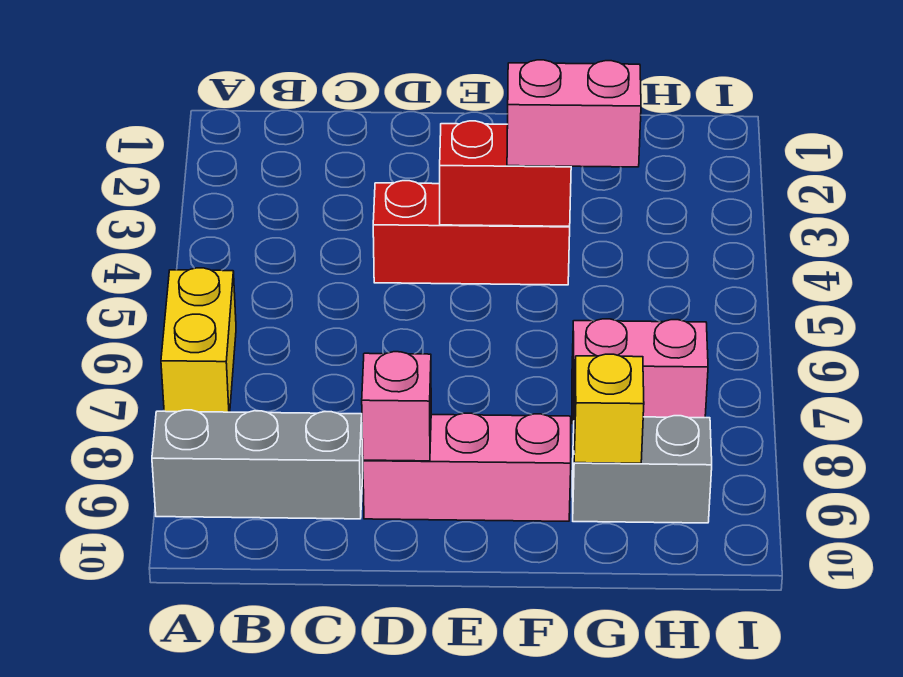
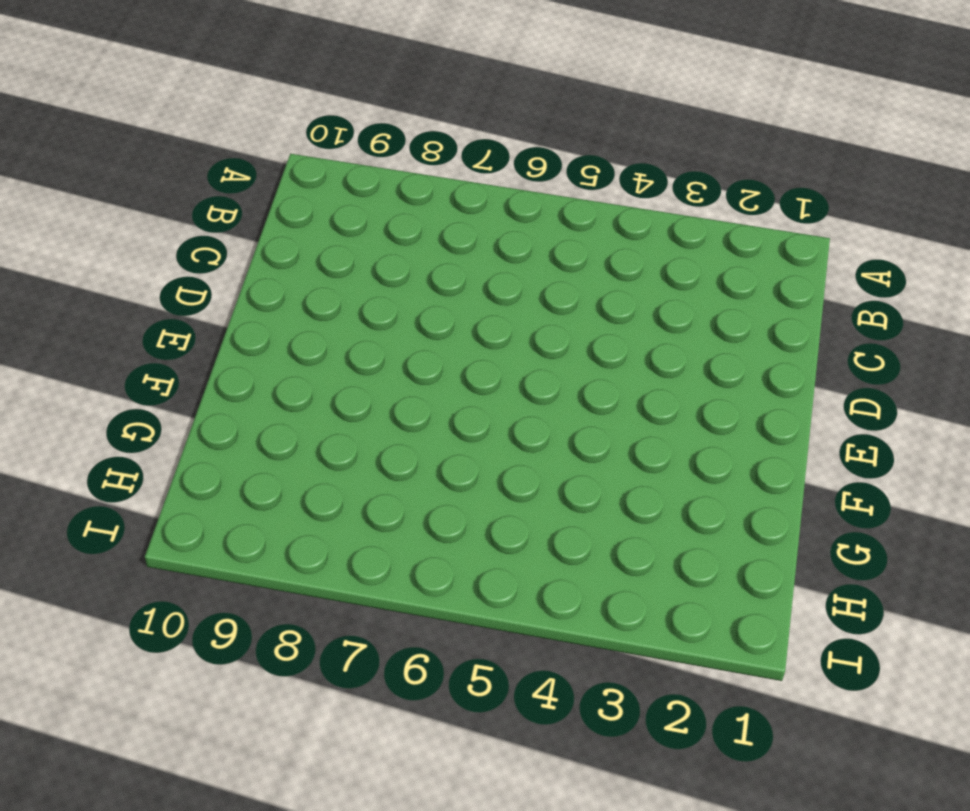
none -> yellow 1x2 brick [161,268,236,412]
none -> grey 1x3 brick [152,410,363,519]

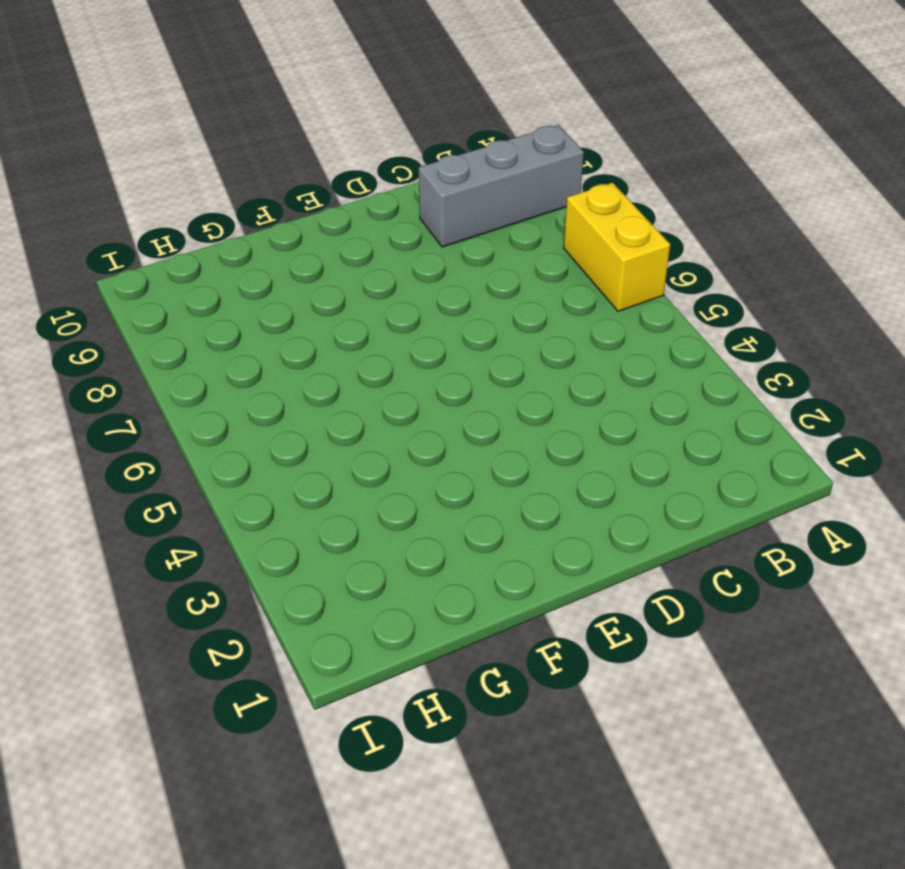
none -> red 1x3 brick [373,181,570,285]
none -> pink 1x3 brick [363,413,571,521]

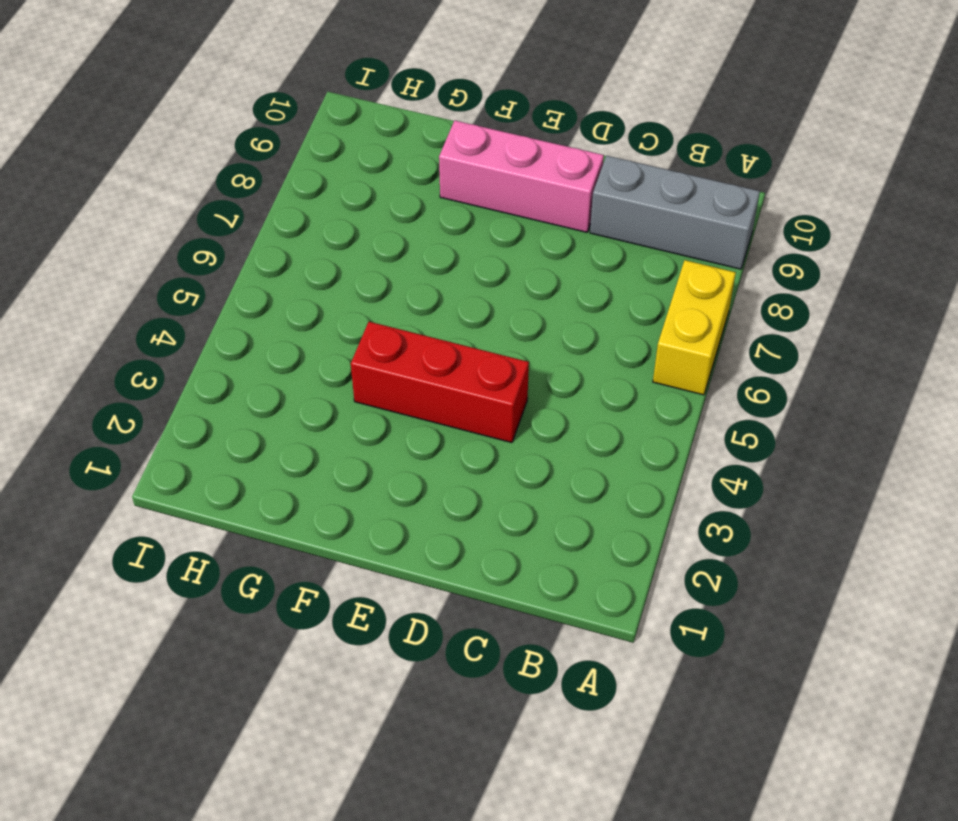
none -> pink 1x2 brick [572,319,708,424]
none -> grey 1x2 brick [572,416,712,523]

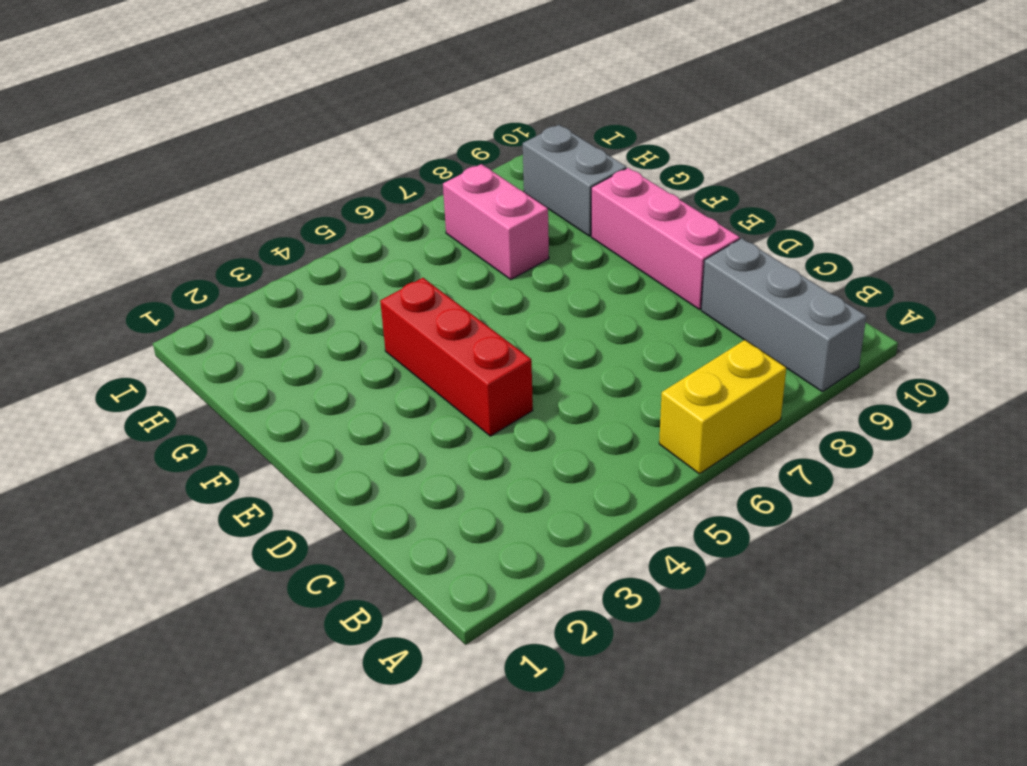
none -> pink 1x1 brick [362,352,431,461]
none -> red 1x2 brick [440,121,571,226]

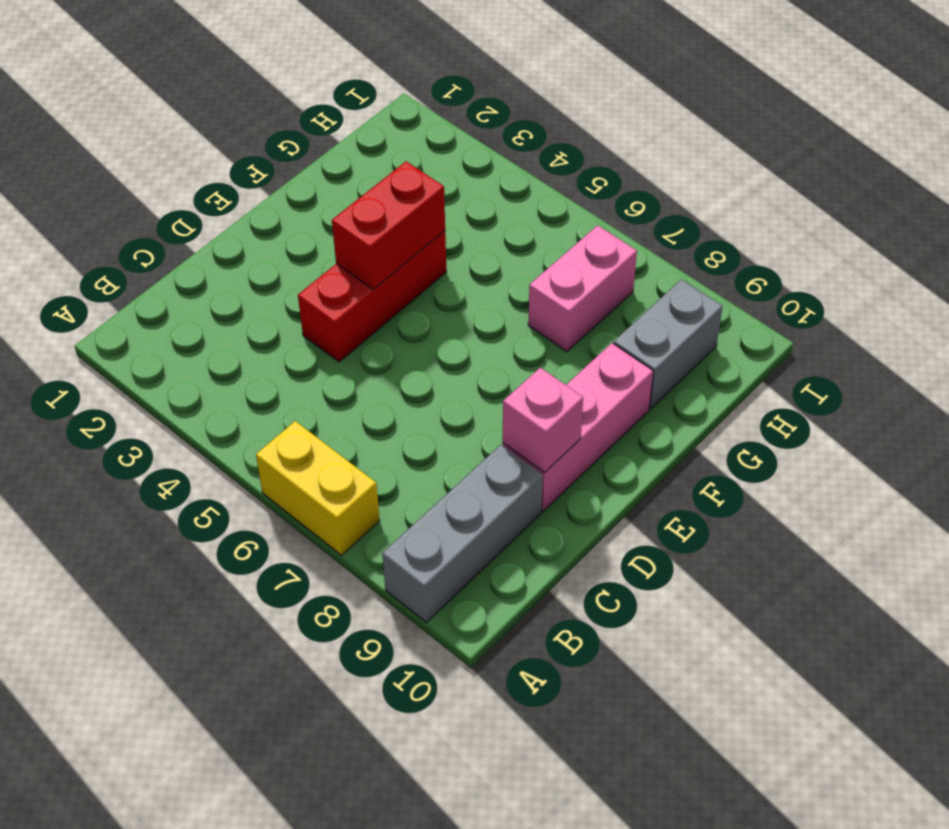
none -> yellow 1x1 brick [574,354,644,463]
none -> pink 1x2 brick [507,60,641,167]

